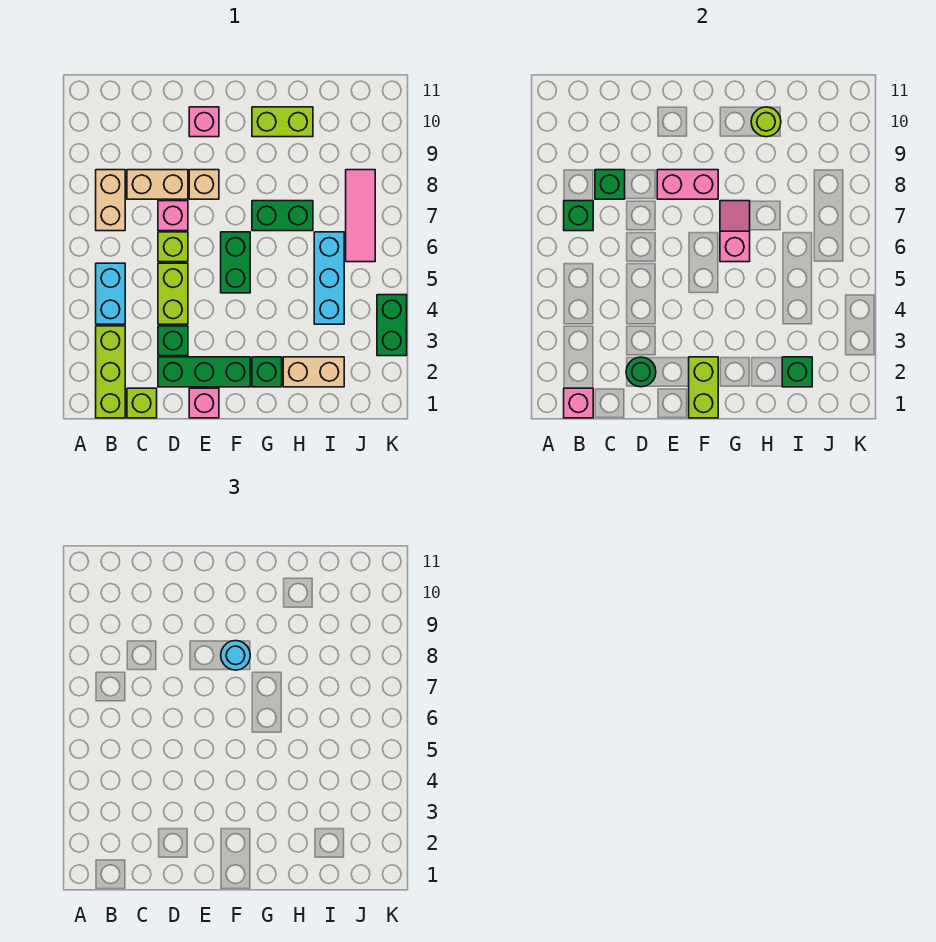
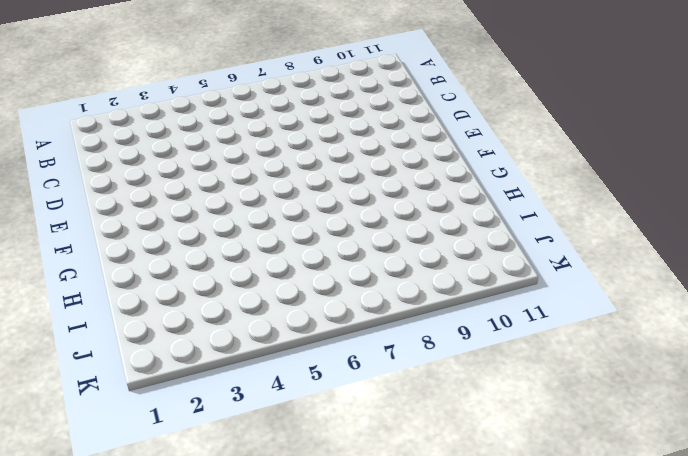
none -> lime 1x3 brick [96,326,125,418]
none -> cyan 1x2 brick [96,263,125,324]
none -> tan 1x2 brick [96,170,125,231]
none -> lime 1x1 brick [127,388,157,418]

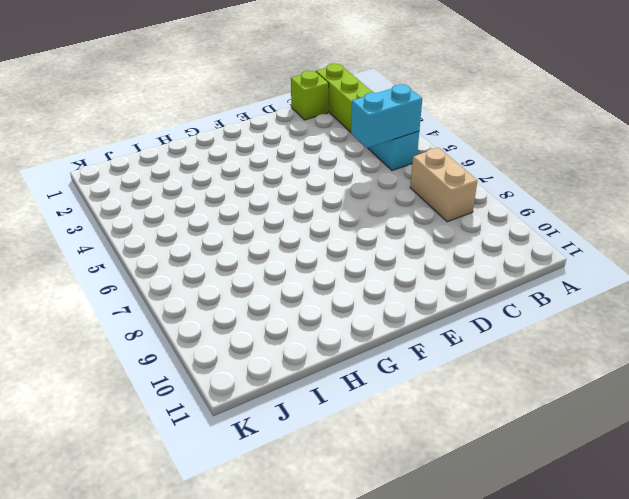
cyan 1x2 brick [351,84,422,148] -> none
none -> tan 1x2 brick [127,170,188,199]
none -> green 1x3 brick [158,357,250,387]
none -> green 1x1 brick [158,326,188,356]
none -> lime 1x2 brick [158,263,188,324]

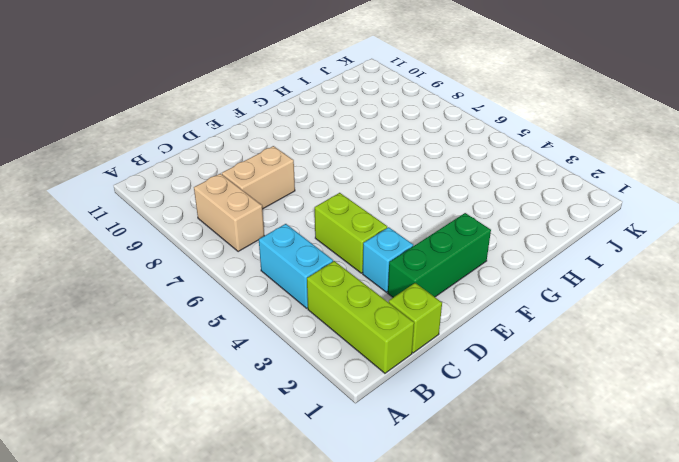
cyan 1x1 brick [363,227,413,292] -> green 1x1 brick [158,326,188,356]
none -> lime 1x1 brick [158,232,188,262]
none -> pink 1x1 brick [158,201,188,231]
none -> pink 1x1 brick [189,388,219,418]
none -> tan 1x1 brick [189,170,219,199]

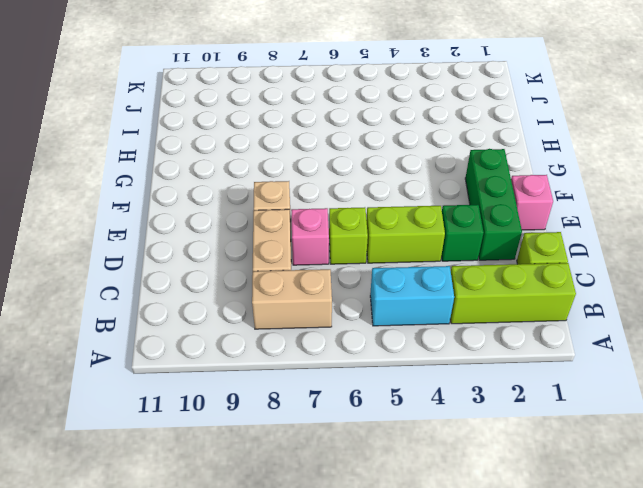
none -> pink 1x1 brick [189,107,219,137]
none -> green 1x2 brick [221,232,250,293]
none -> green 1x1 brick [252,357,282,387]
none -> green 1x2 brick [252,201,313,231]

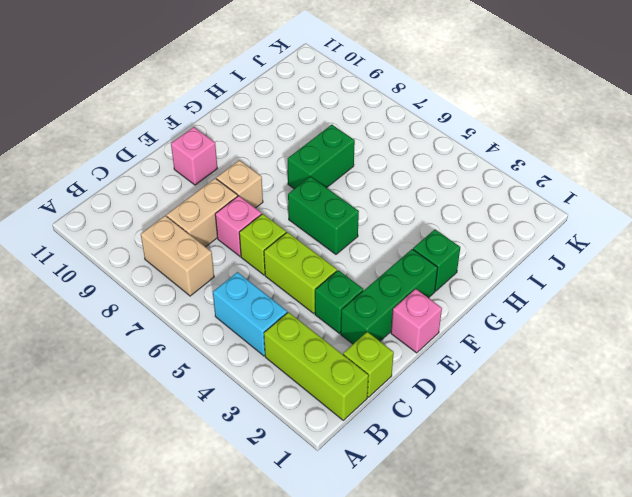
none -> lime 1x2 brick [252,107,313,137]
none -> tan 1x2 brick [283,357,344,387]
none -> cyan 1x3 brick [314,232,344,324]
none -> pink 1x3 tile [346,170,375,262]

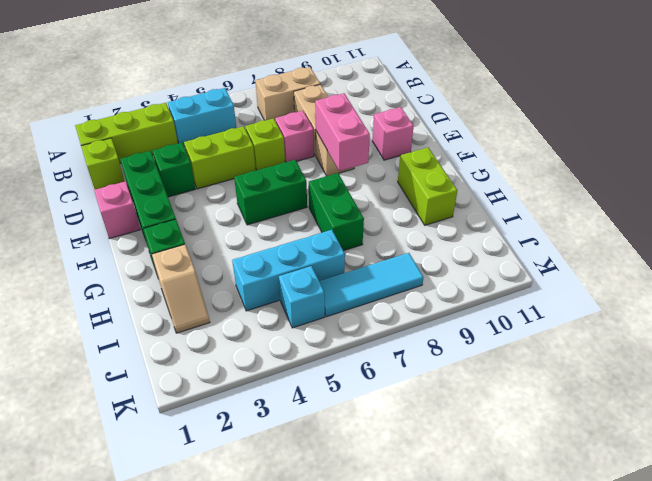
tan 1x2 slope [152,245,210,333] -> tan 1x2 brick [283,357,344,387]
cyan 1x1 brick [279,266,325,328] -> none
cyan 1x3 tile [319,253,424,317] -> pink 1x3 tile [346,170,375,262]
none -> green 1x2 brick [377,295,407,356]
none -> pink 1x1 brick [564,388,593,418]
none -> green 1x1 brick [564,201,593,231]
none -> green 1x1 brick [595,170,625,199]

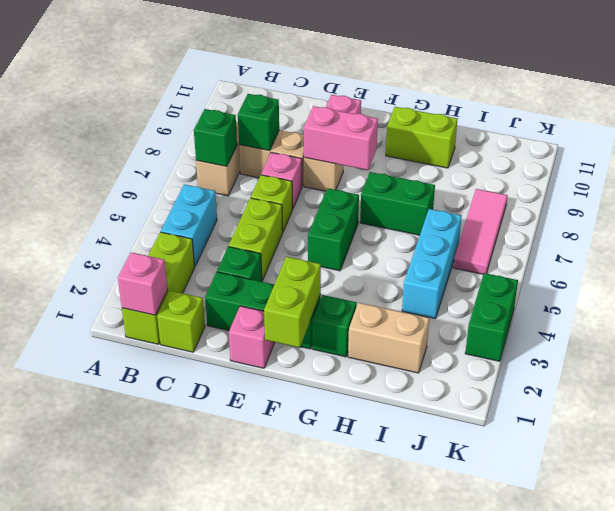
none -> green 1x1 round brick [626,357,656,387]
none -> pink 1x2 slope [720,201,750,262]
none -> lime 1x1 round brick [751,107,781,137]
none -> green 1x1 brick [782,357,812,387]

